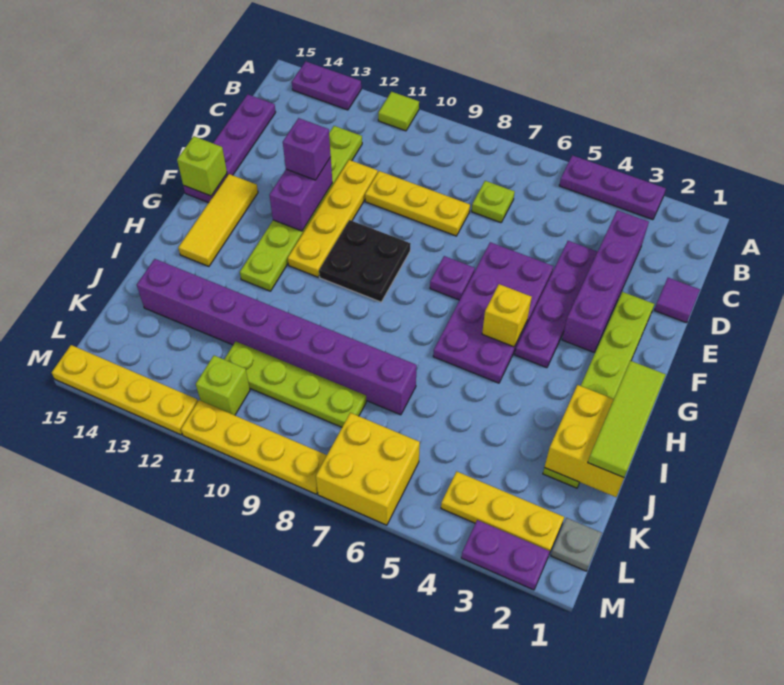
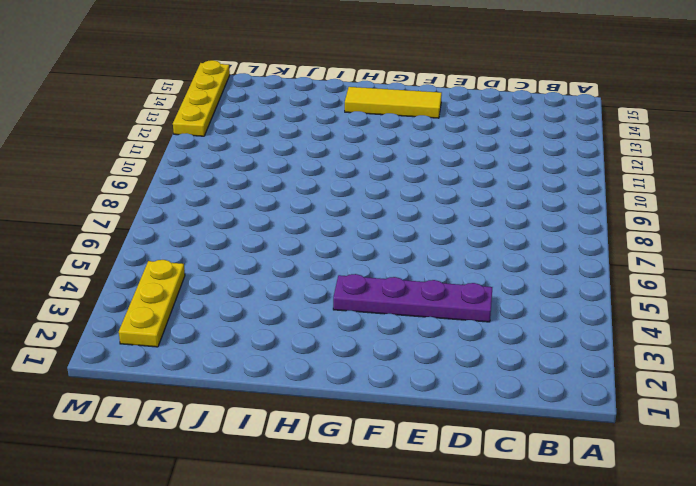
none -> purple 1x3 plate [559,155,666,220]
none -> lime 1x1 tile [378,92,419,131]
none -> purple 1x2 plate [292,62,361,110]
none -> purple 1x4 brick [562,210,649,352]

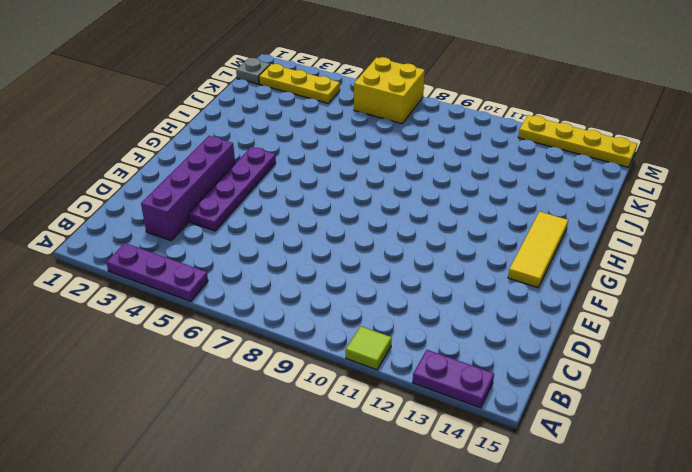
none -> lime 1x1 plate [472,181,515,223]
none -> lime 1x6 plate [240,126,362,291]
none -> purple 1x4 plate [184,94,276,203]
none -> purple 1x1 tile [654,278,700,323]

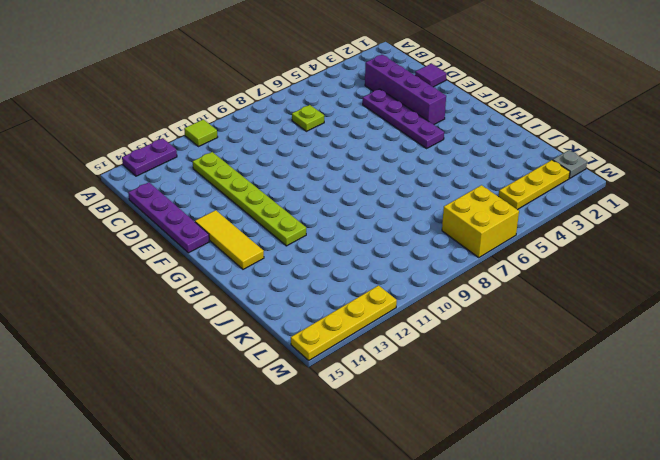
none -> purple 1x3 plate [559,155,666,220]
none -> yellow 1x3 plate [365,171,470,236]
none -> yellow 1x4 plate [288,160,378,277]
none -> lime 1x6 plate [543,292,654,488]

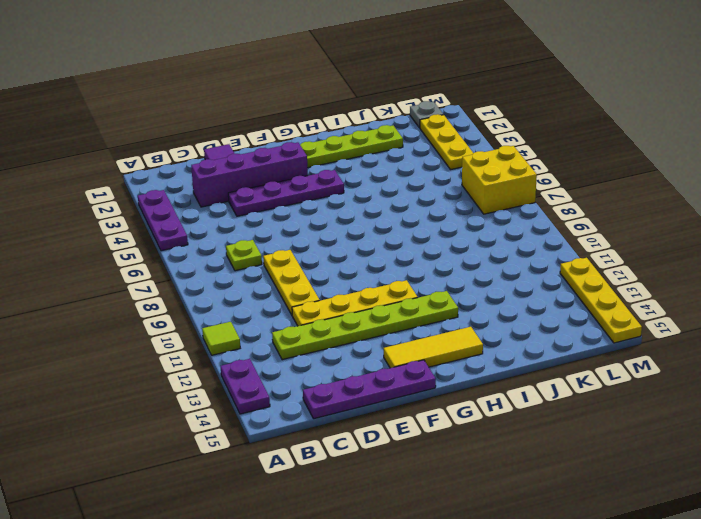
none -> purple 2x4 plate [433,242,553,383]
none -> purple 1x1 plate [430,256,475,300]
none -> black 2x2 plate [319,220,411,302]
none -> purple 1x8 brick [137,259,417,415]

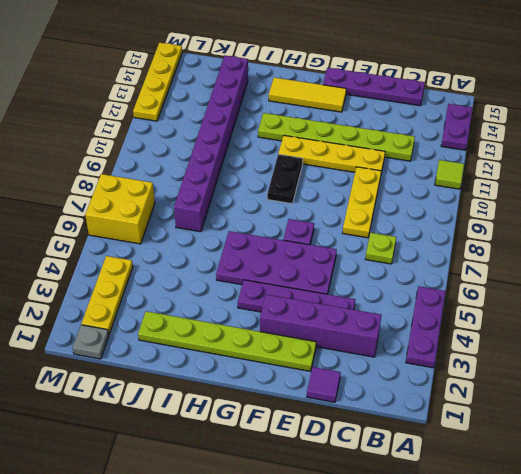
black 1x2 plate [267,154,303,204] -> black 2x2 plate [319,220,411,302]
none -> lime 1x4 plate [224,342,366,427]
none -> lime 1x1 brick [196,356,250,415]
none -> purple 1x2 plate [461,520,550,590]
none -> yellow 1x4 plate [181,400,327,494]

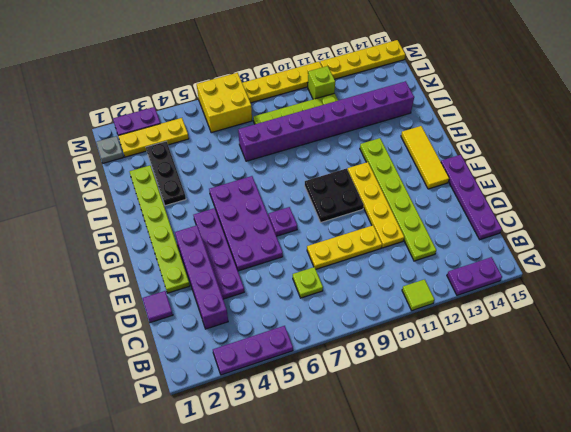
black 1x3 plate [146,141,186,206] -> none
none -> purple 1x2 brick [269,157,332,231]
none -> lime 1x1 brick [177,136,227,196]
none -> yellow 1x1 brick [482,284,532,347]
none -> yellow 2x2 brick [544,385,624,497]

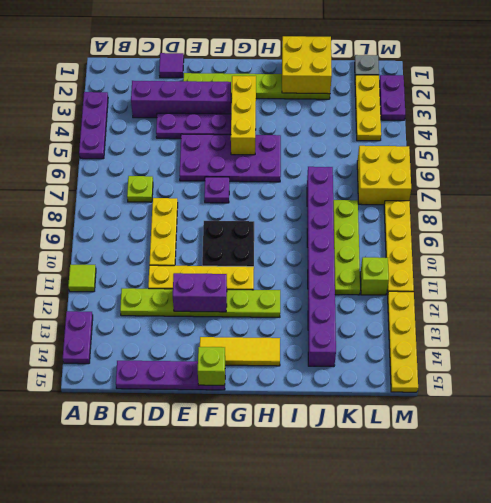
yellow 1x3 brick [231,76,256,155] -> yellow 1x1 brick [482,284,532,347]
none -> purple 1x1 brick [283,118,331,180]
none -> lime 1x3 tile [588,361,666,477]

